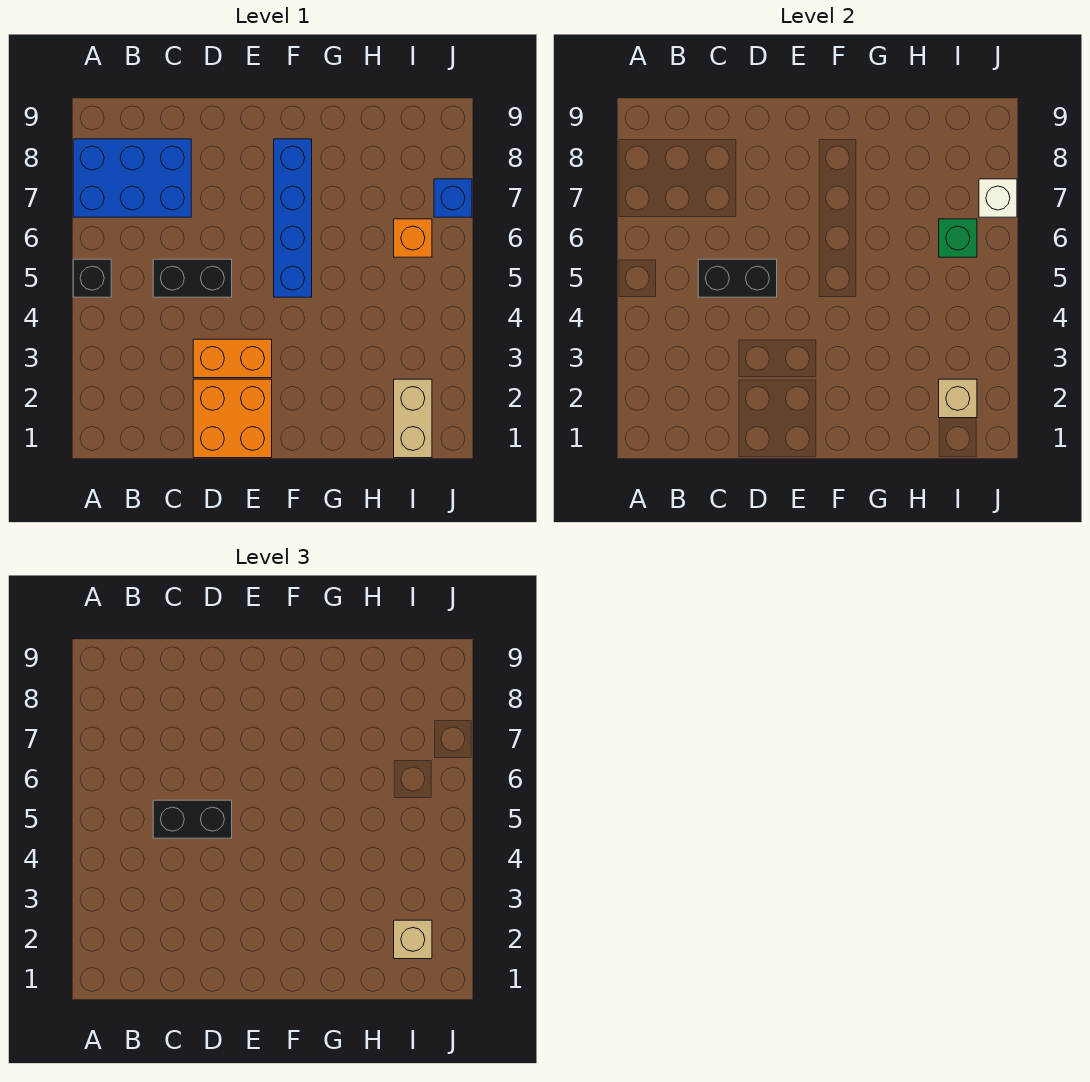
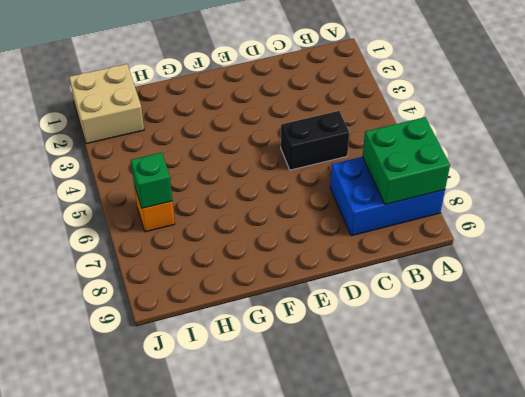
green 2x2 brick [362,117,450,205] -> none
tan 2x2 brick [69,64,144,144] -> tan 1x2 brick [394,379,432,458]
none -> black 1x1 brick [73,259,111,297]
none -> orange 2x2 brick [193,379,272,458]
none -> orange 1x2 brick [193,339,272,378]

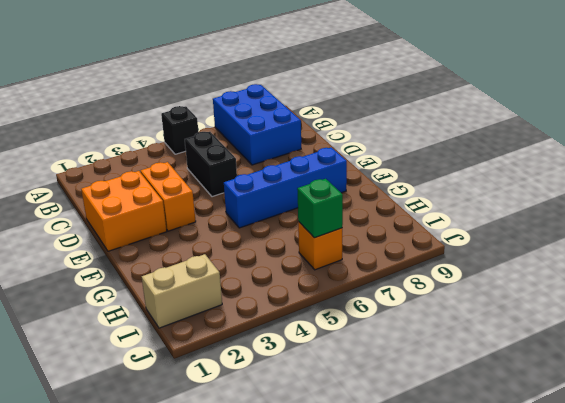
none -> blue 1x1 brick [434,179,472,217]
none -> black 1x2 brick [698,259,777,297]
none -> tan 1x1 brick [939,379,977,418]

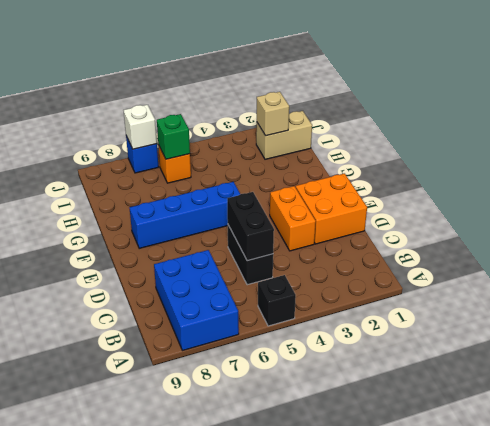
none -> black 1x2 brick [153,800,232,838]
none -> tan 1x1 brick [394,920,432,959]

